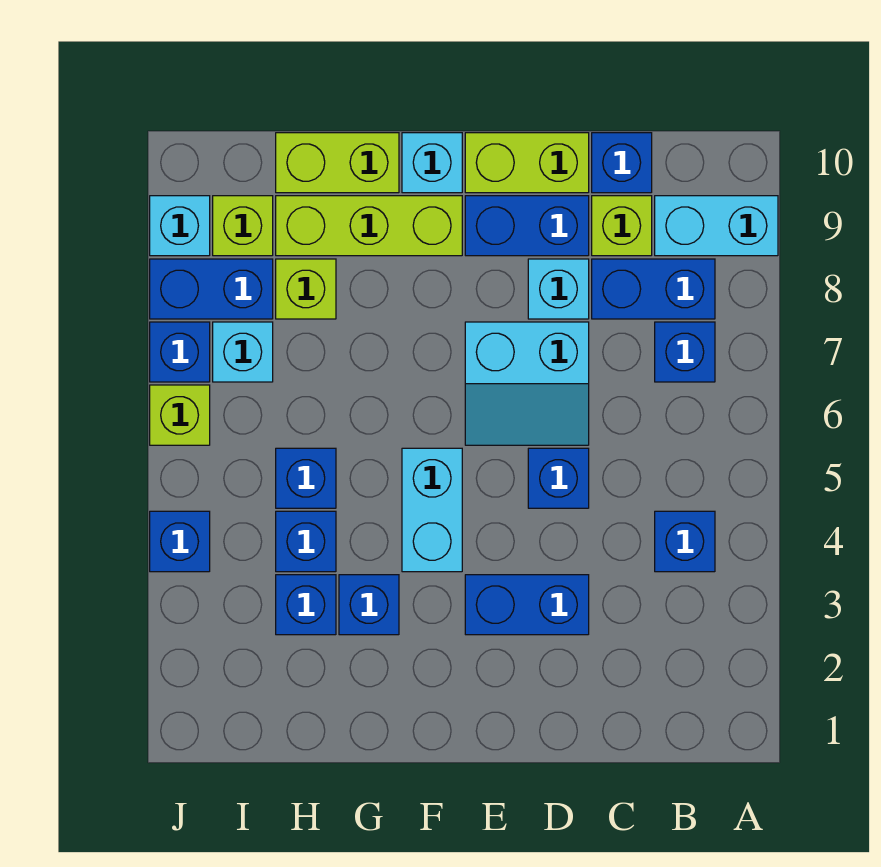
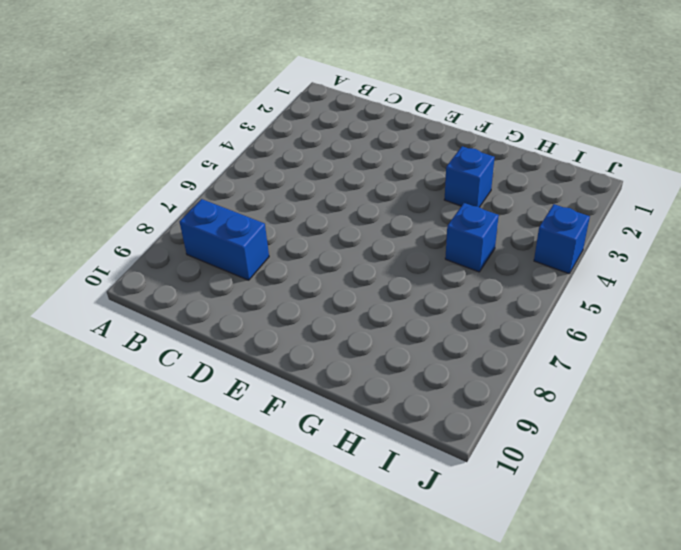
none -> cyan 1x2 brick [655,196,778,256]
none -> blue 1x1 brick [655,511,715,572]
none -> blue 1x1 brick [655,322,715,382]

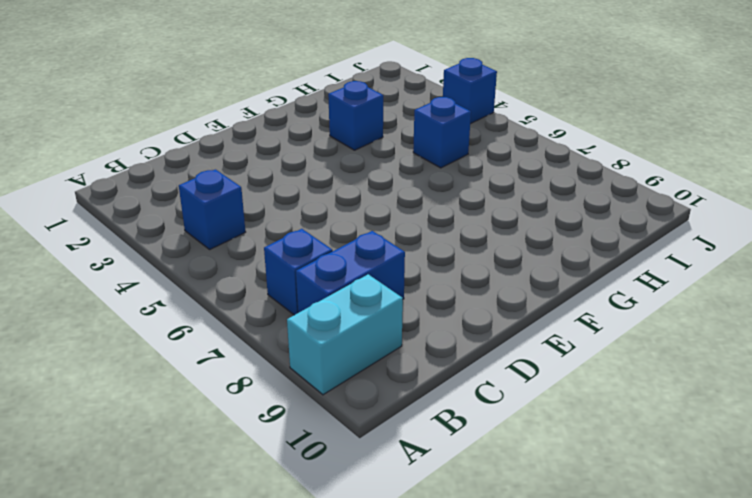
none -> lime 1x1 brick [592,196,652,256]
none -> blue 1x1 brick [592,133,652,193]
none -> blue 1x2 brick [465,575,589,635]

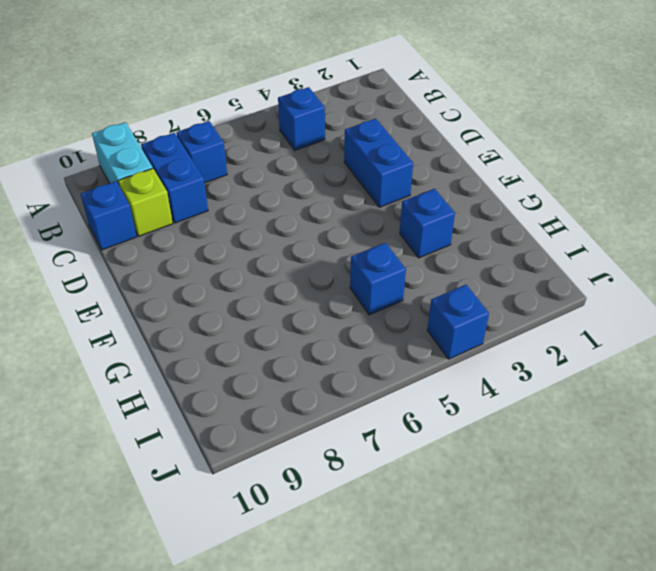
none -> blue 1x1 brick [528,448,589,508]
none -> cyan 2x2 slope [465,322,589,445]
none -> cyan 1x1 brick [528,259,589,319]

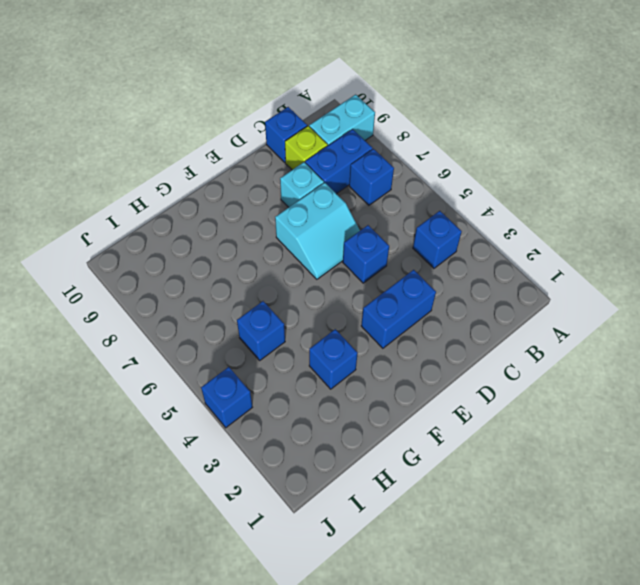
none -> blue 1x2 brick [465,196,589,256]
none -> lime 1x2 brick [465,133,589,193]
none -> cyan 1x2 brick [402,448,462,572]

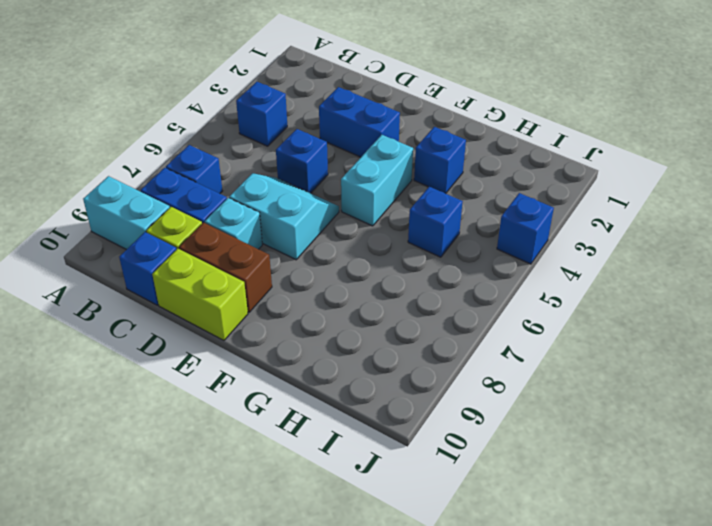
brown 1x2 brick [179,222,272,312] -> blue 1x2 brick [465,196,589,256]
none -> lime 1x3 brick [276,196,462,256]
none -> cyan 1x1 brick [402,133,462,193]
none -> lime 1x2 brick [276,133,399,193]

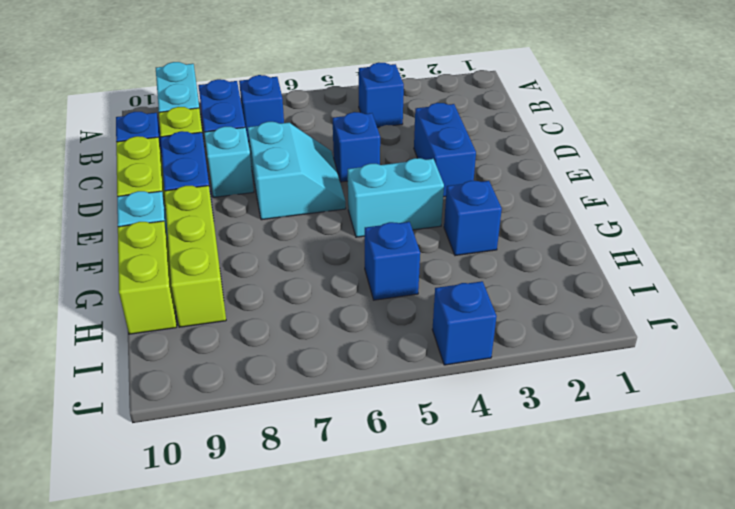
none -> blue 1x1 brick [276,575,336,635]
none -> blue 1x1 brick [276,511,336,572]
none -> lime 1x1 brick [276,259,336,319]

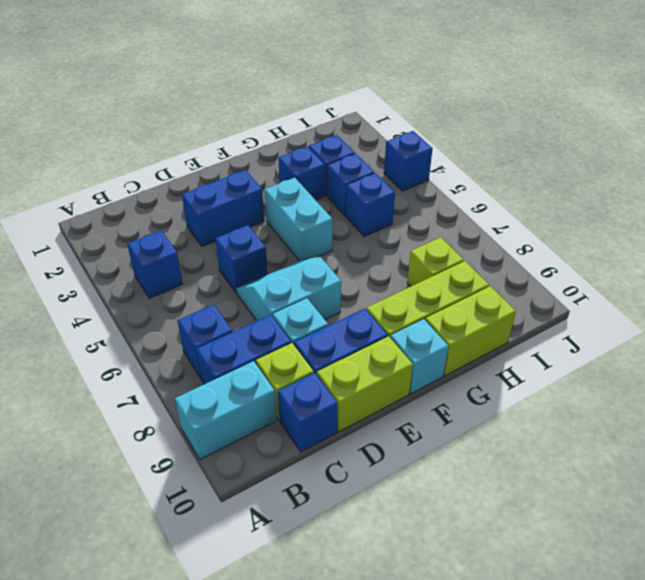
none -> cyan 1x1 brick [213,322,273,382]
none -> blue 1x2 brick [150,259,273,319]
none -> lime 1x1 brick [213,196,273,256]

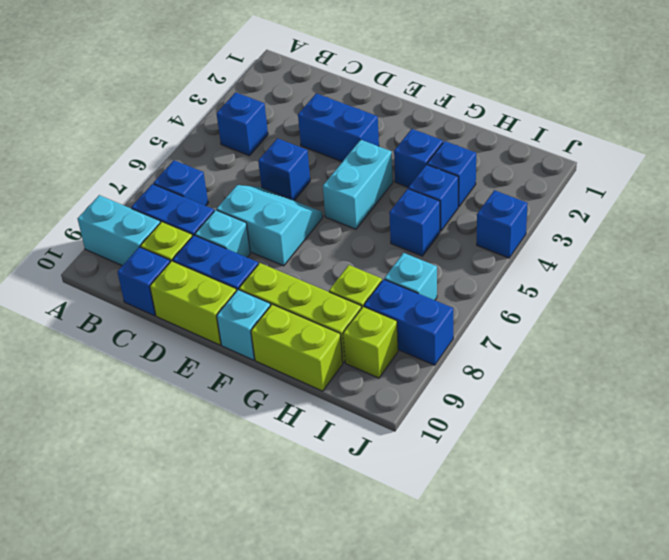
none -> lime 1x1 brick [150,385,210,445]
none -> blue 1x1 brick [150,322,210,382]
none -> cyan 1x1 brick [150,196,210,256]

